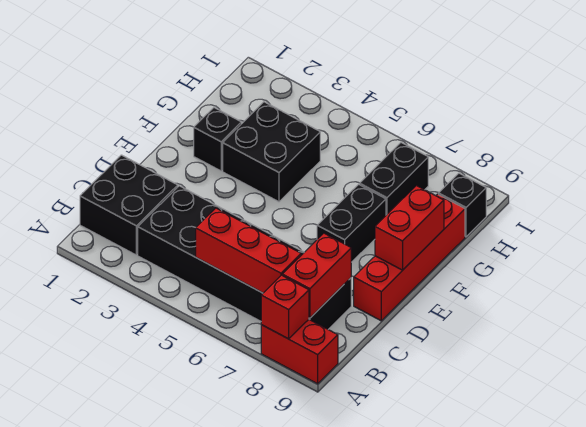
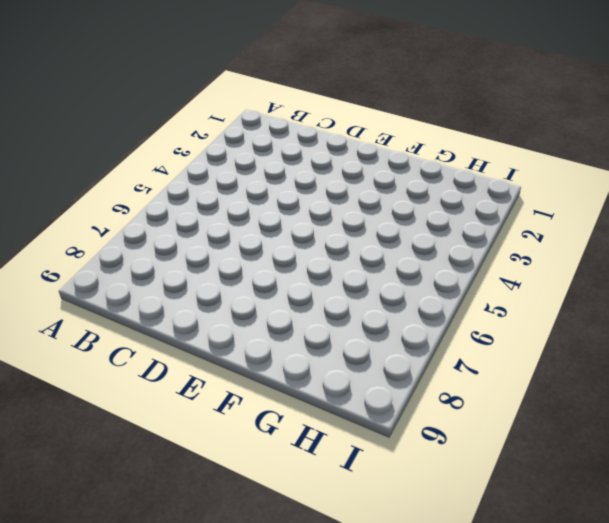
none -> red 1x2 brick [261,320,338,384]
none -> black 2x2 brick [80,155,178,255]
none -> black 2x6 brick [138,186,351,329]

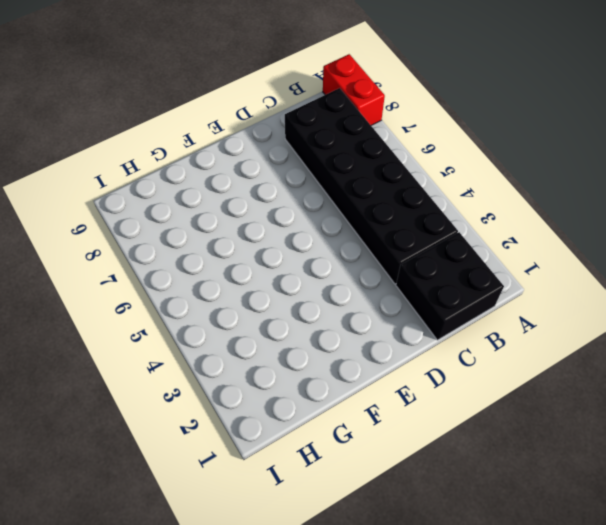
none -> red 1x4 brick [354,194,465,321]
none -> black 1x2 brick [317,184,386,262]
none -> black 1x1 brick [194,108,241,171]

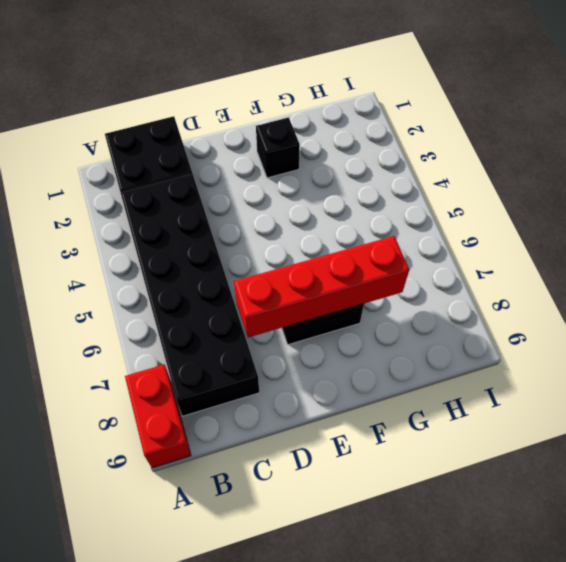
red 1x4 brick [234,236,409,337] -> red 1x4 brick moved to [354,194,465,321]
none -> black 2x2 brick [223,102,320,202]
none -> black 1x2 brick [360,143,428,215]
none -> black 1x1 brick [439,173,486,237]

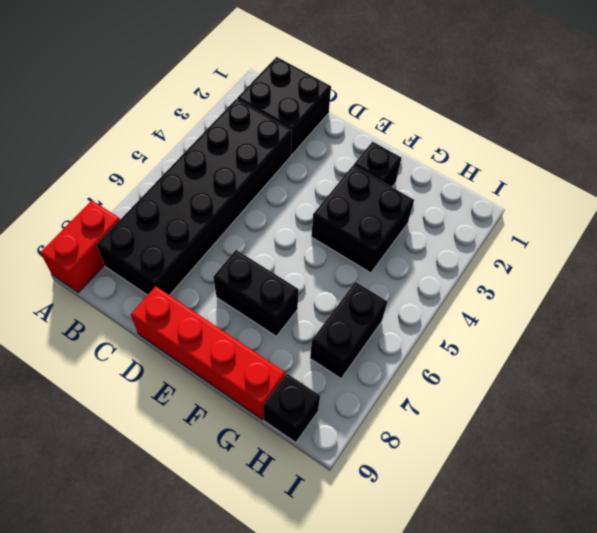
black 1x2 brick [310,282,387,378] -> black 1x2 brick turned to [360,143,428,215]
none -> red 1x1 brick [261,275,309,339]
none -> red 1x3 brick [196,208,301,293]
none -> red 1x2 brick [282,233,351,318]

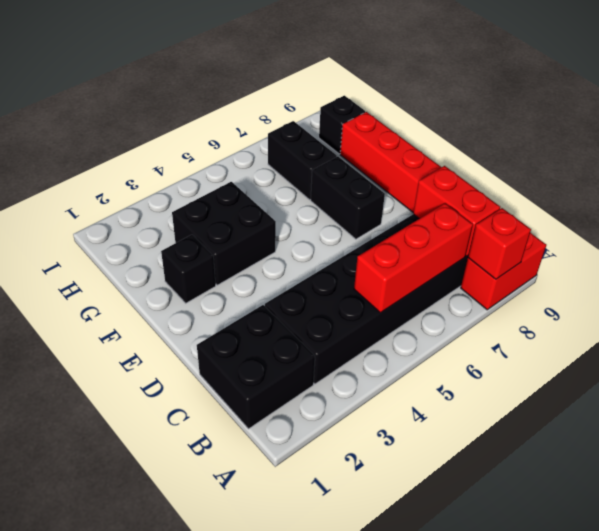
none -> red 1x2 brick [375,186,444,270]

